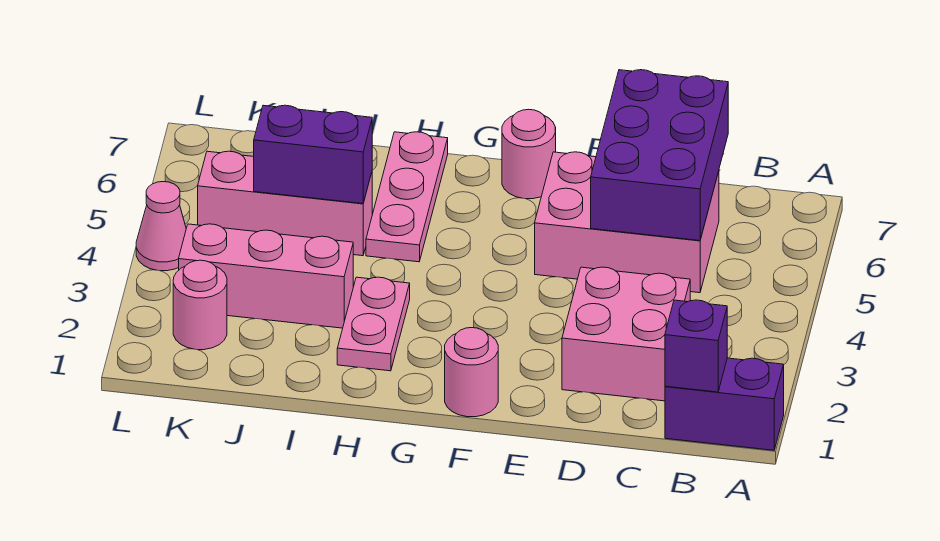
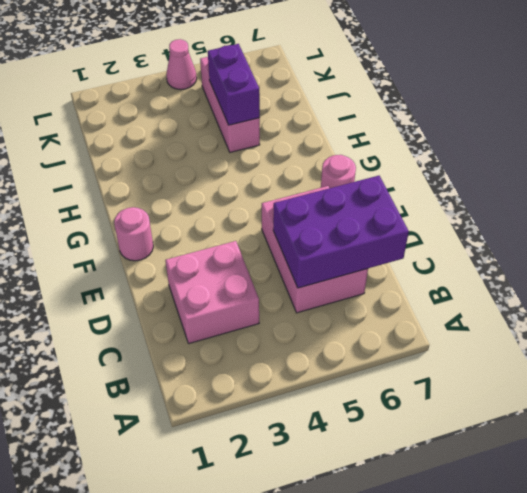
none -> purple 1x2 brick [665,358,784,450]
none -> pink 1x2 plate [337,277,410,371]
none -> pink 1x3 plate [366,132,448,262]

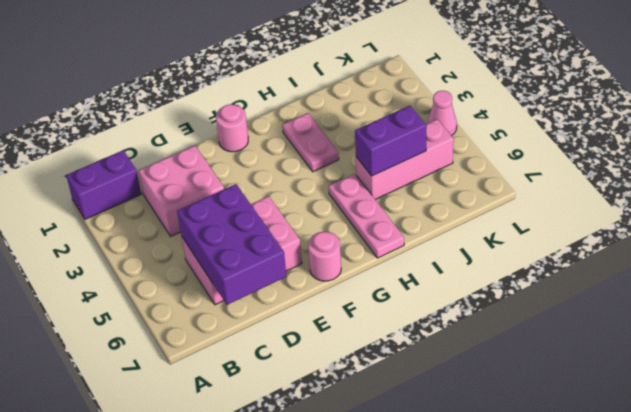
none -> pink 1x3 brick [179,224,353,328]
none -> pink 1x1 round brick [173,260,227,350]
none -> purple 1x1 brick [665,300,727,392]

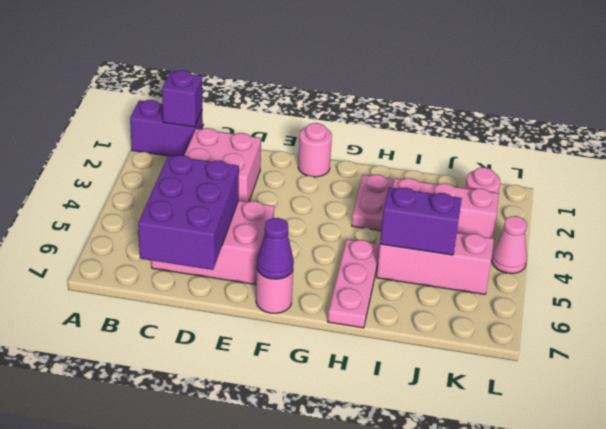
purple 1x1 cone [257,218,294,279] -> none

